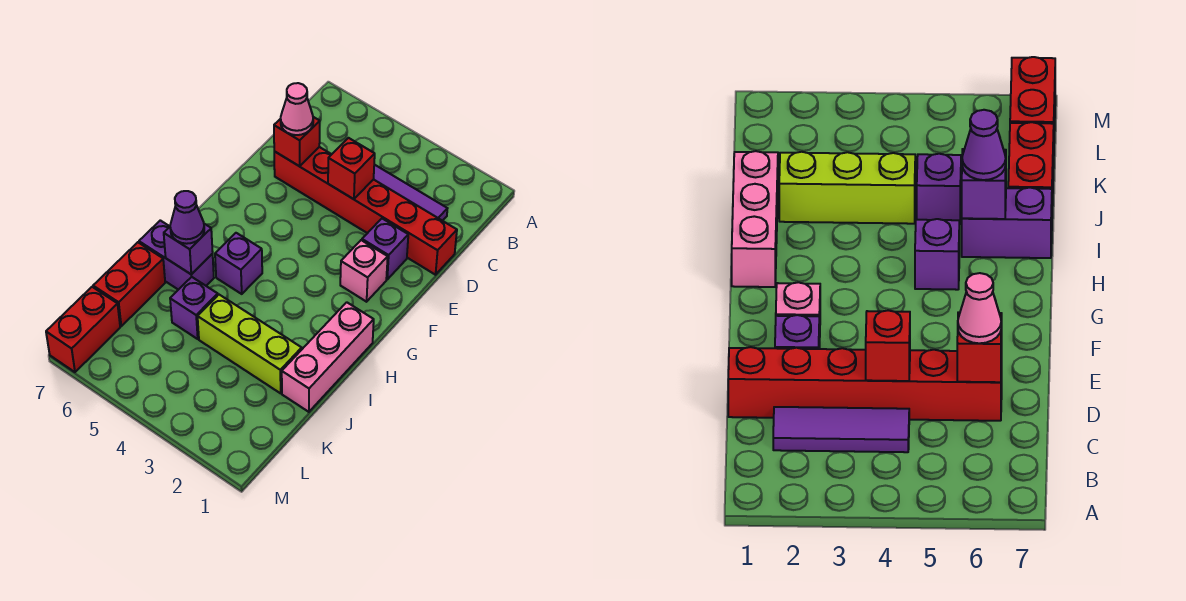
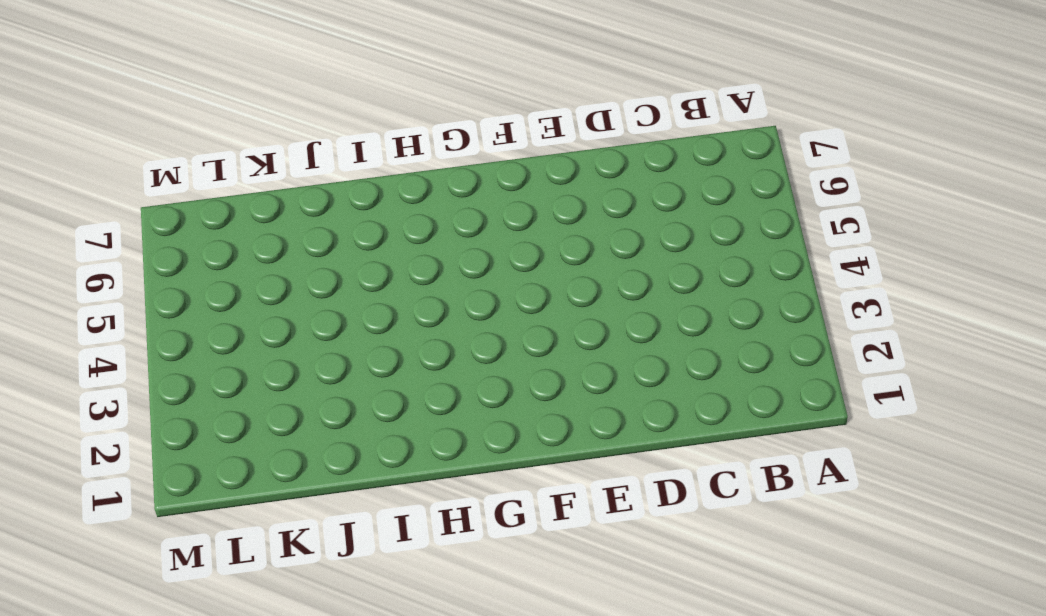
none -> purple 1x3 tile [374,165,447,221]
none -> red 1x6 brick [274,147,457,275]
none -> purple 1x1 brick [362,219,408,279]

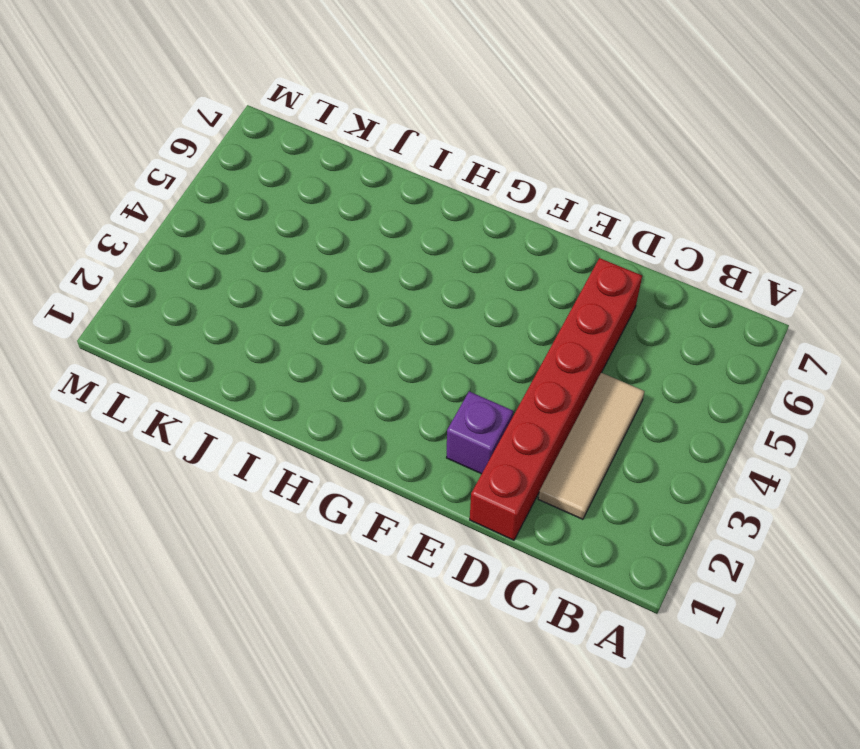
tan 1x3 tile [538,373,645,519] -> purple 1x3 tile [374,165,447,221]
none -> pink 1x1 brick [340,240,388,302]
none -> pink 1x3 brick [282,302,374,412]
none -> purple 1x1 brick [215,233,262,294]

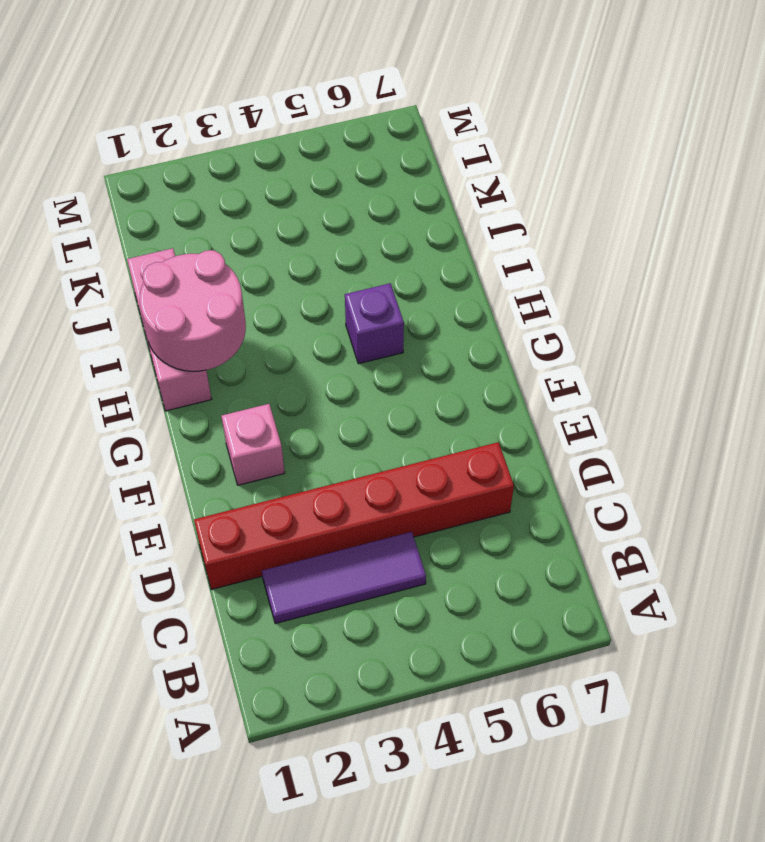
pink 2x2 round brick [140,250,246,371] -> none
none -> purple 1x1 brick [362,219,408,279]
none -> purple 1x2 brick [139,220,214,290]
none -> lime 1x3 brick [198,295,302,393]

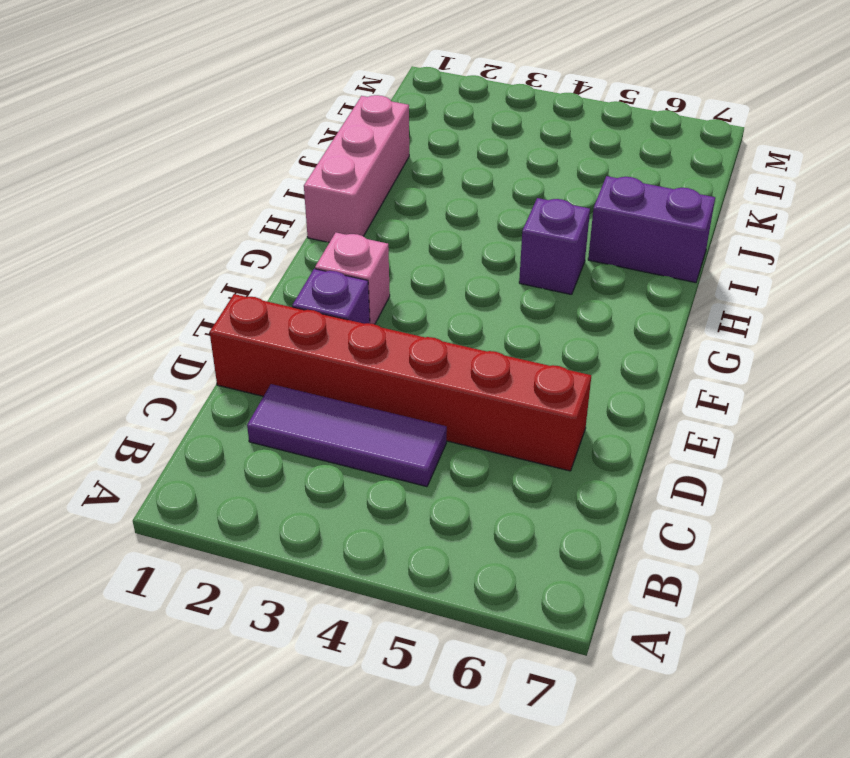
none -> lime 1x3 brick [198,295,302,393]
none -> purple 1x1 brick [170,277,218,339]
none -> red 1x2 brick [93,242,165,326]

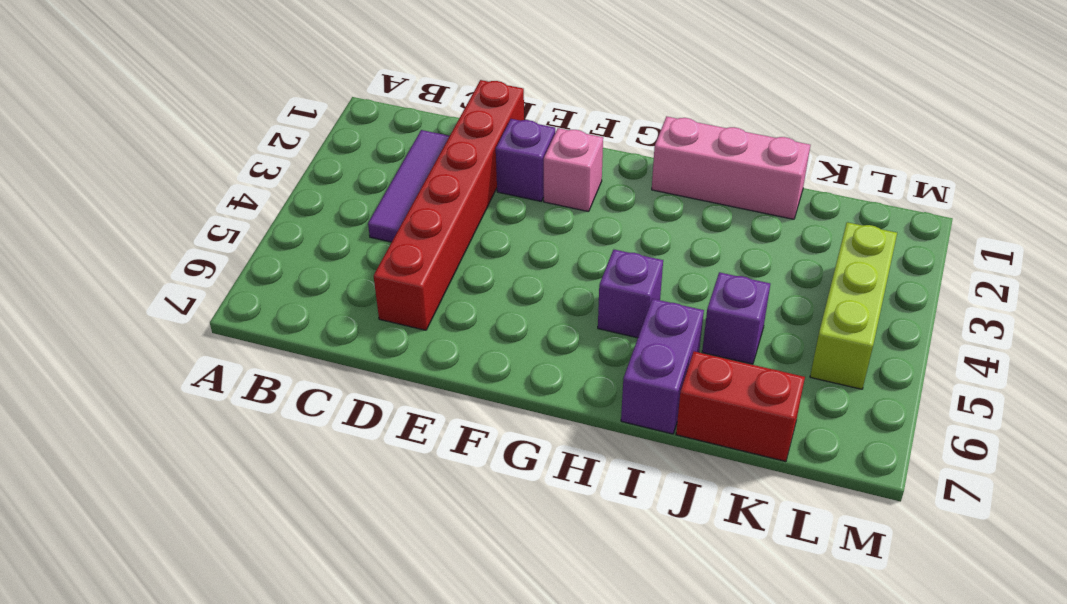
lime 1x3 brick [810,222,897,389] -> lime 1x3 brick moved to [198,295,302,393]
none -> red 1x2 brick [46,287,120,372]
none -> red 1x1 brick [328,138,375,199]
none -> red 1x1 brick [274,117,320,166]

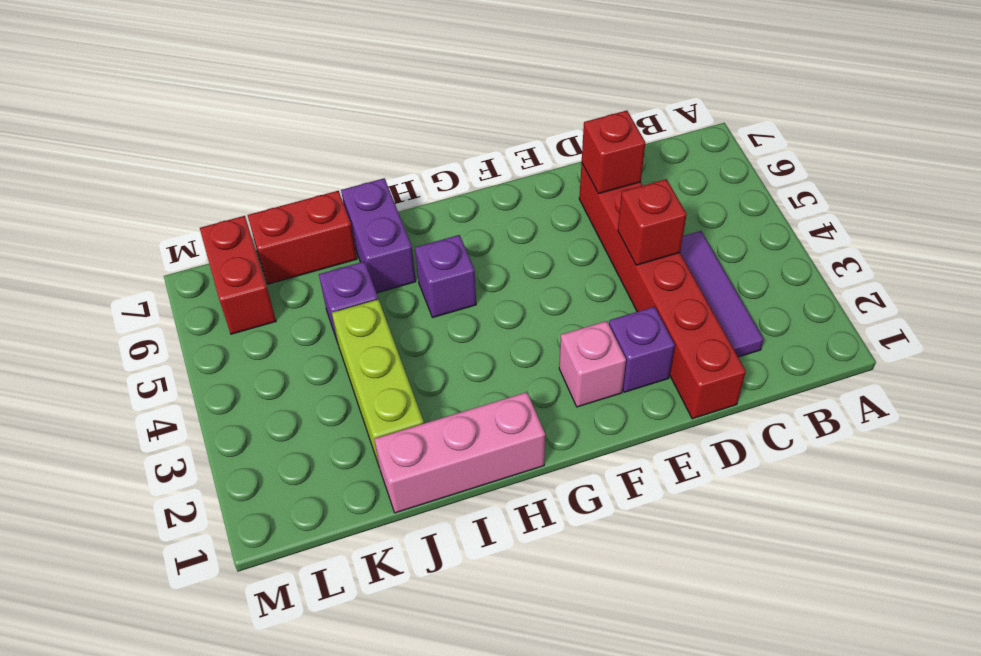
red 1x2 brick [200,216,276,334] -> red 1x2 brick turned to [46,287,120,372]
none -> purple 1x1 brick [164,224,213,274]
none -> pink 1x1 cone [281,83,313,135]
none -> purple 1x1 cone [170,191,204,244]

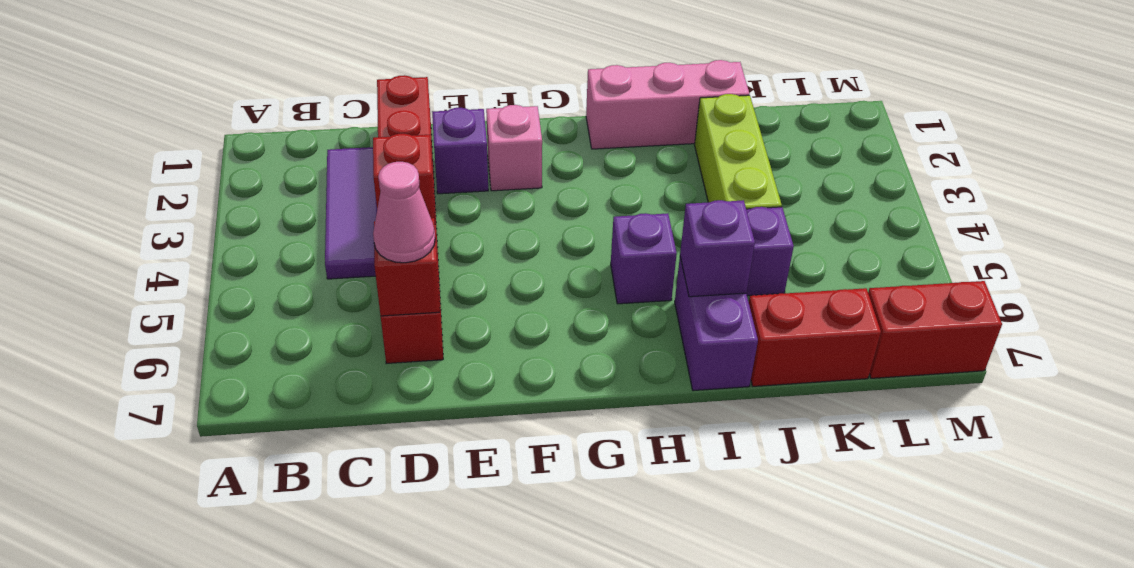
none -> purple 1x1 cone [170,191,204,244]

